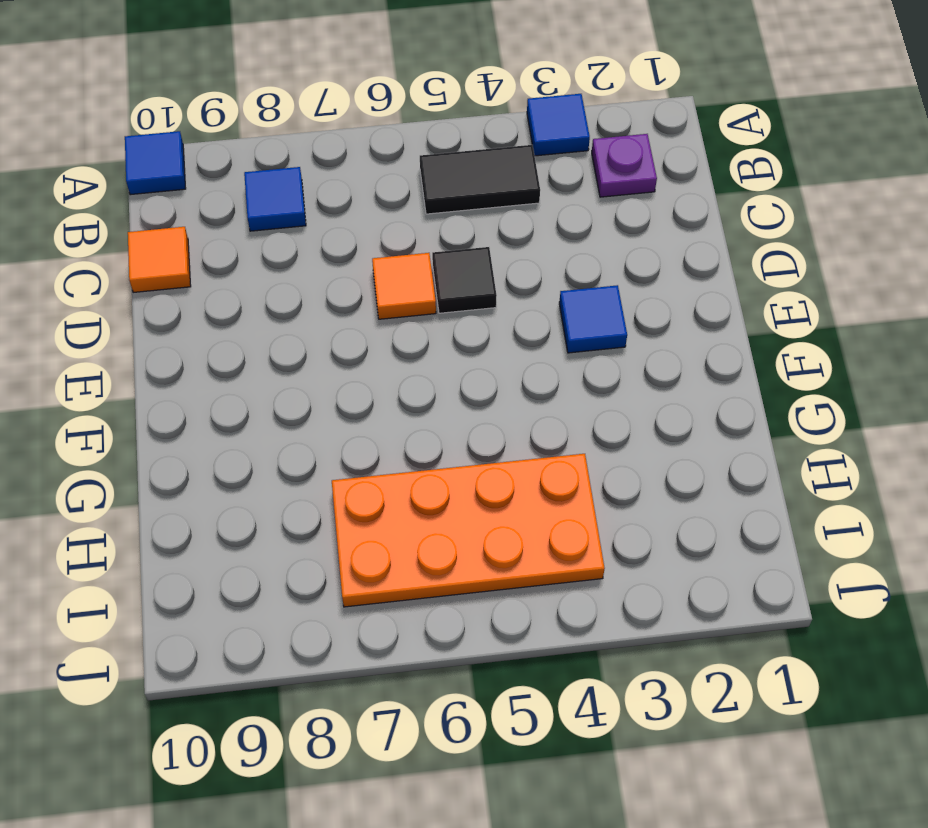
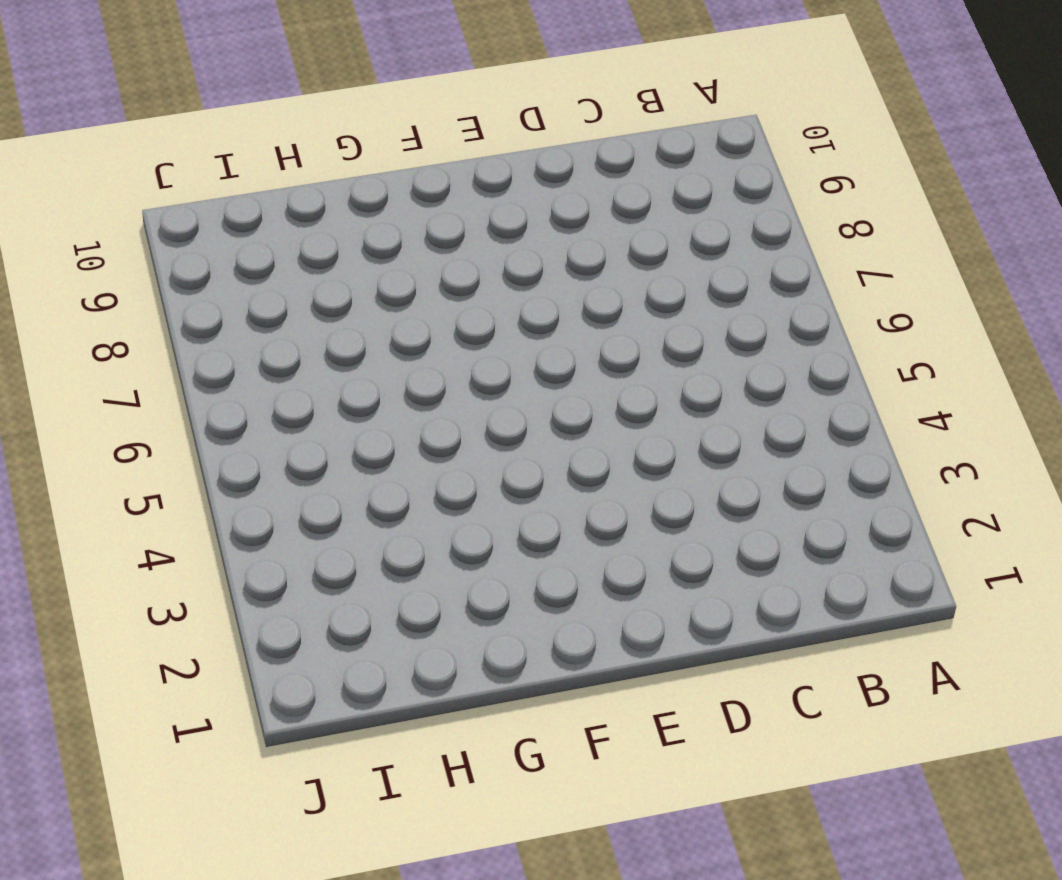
none -> blue 1x1 tile [527,94,590,156]
none -> blue 1x1 tile [125,131,186,195]

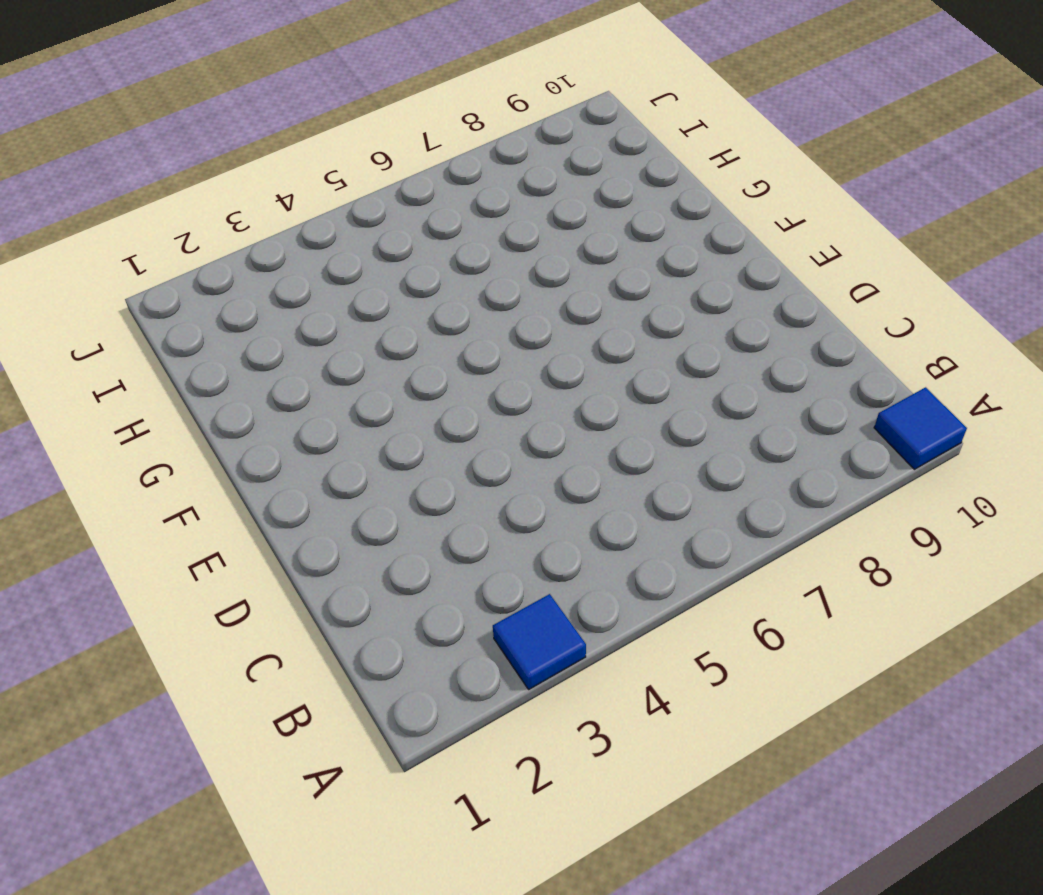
none -> purple 1x1 plate [592,134,657,197]
none -> black 1x2 tile [420,145,540,214]

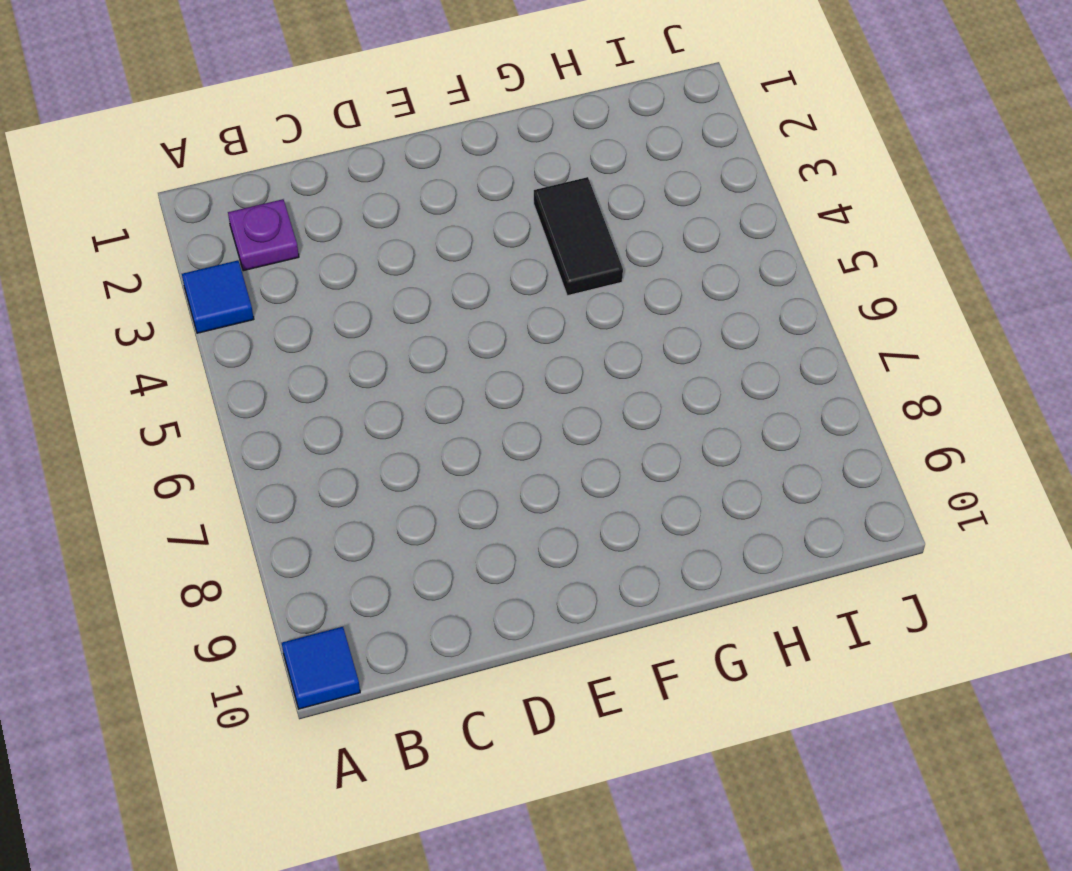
black 1x2 tile [534,177,623,296] -> black 1x2 tile moved to [420,145,540,214]
none -> blue 1x1 tile [244,167,306,231]
none -> orange 1x1 tile [128,227,191,292]

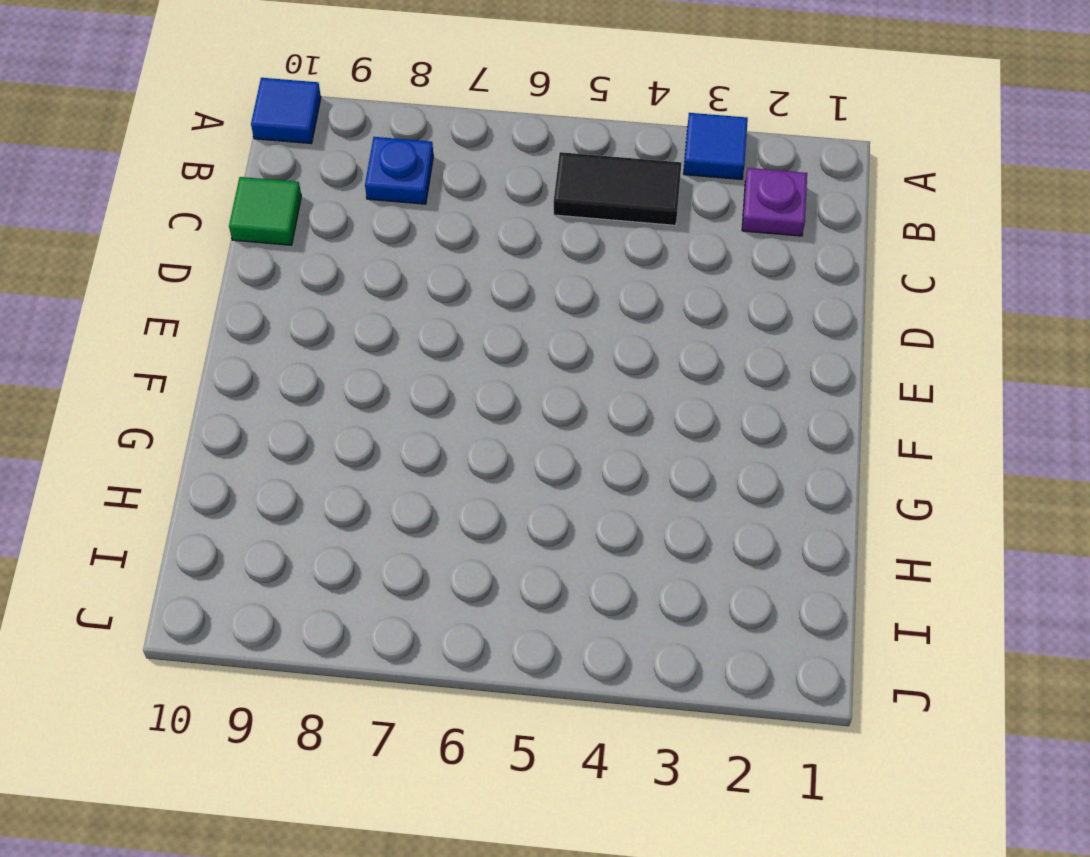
blue 1x1 plate [365,137,433,204] -> blue 1x1 tile [244,167,306,231]
green 1x1 tile [229,177,301,245] -> orange 1x1 tile [128,227,191,292]
none -> black 1x1 tile [432,247,497,313]
none -> orange 1x1 tile [372,253,436,319]

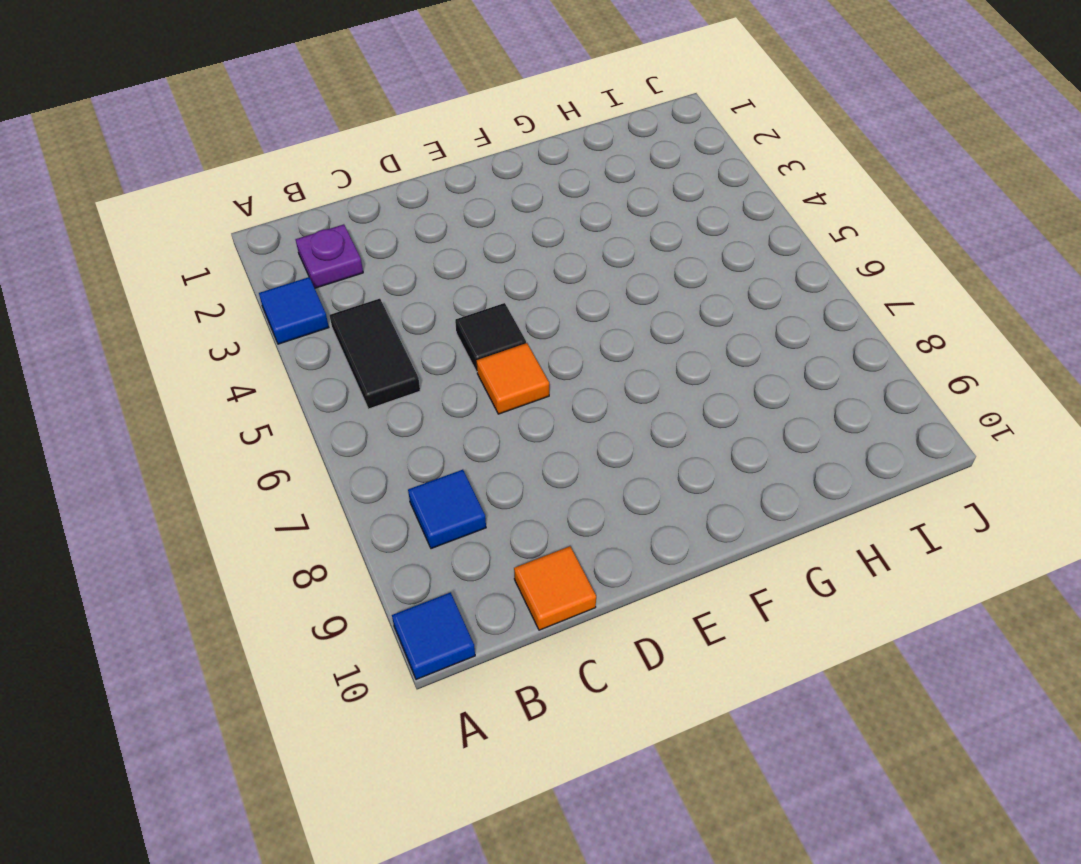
none -> blue 1x1 tile [559,285,627,353]
none -> orange 2x4 plate [332,454,605,607]

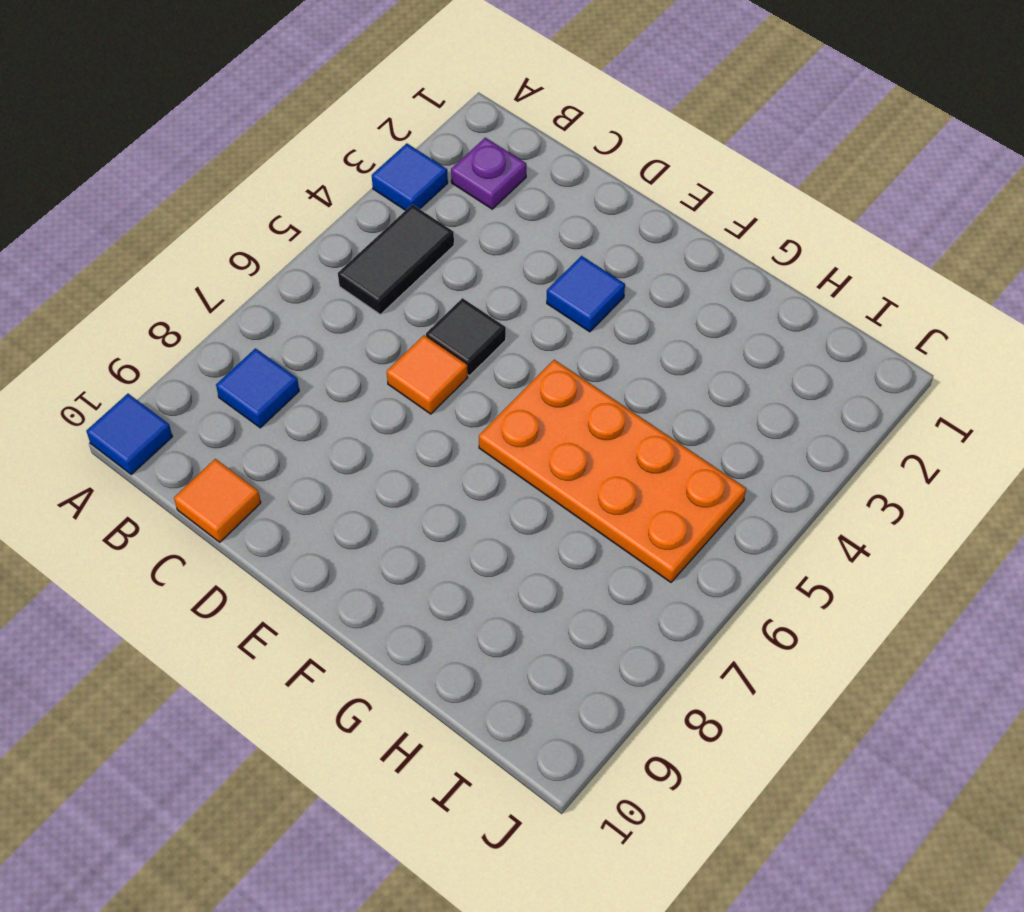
orange 2x4 plate [479,360,746,582] -> orange 2x4 plate turned to [332,454,605,607]

